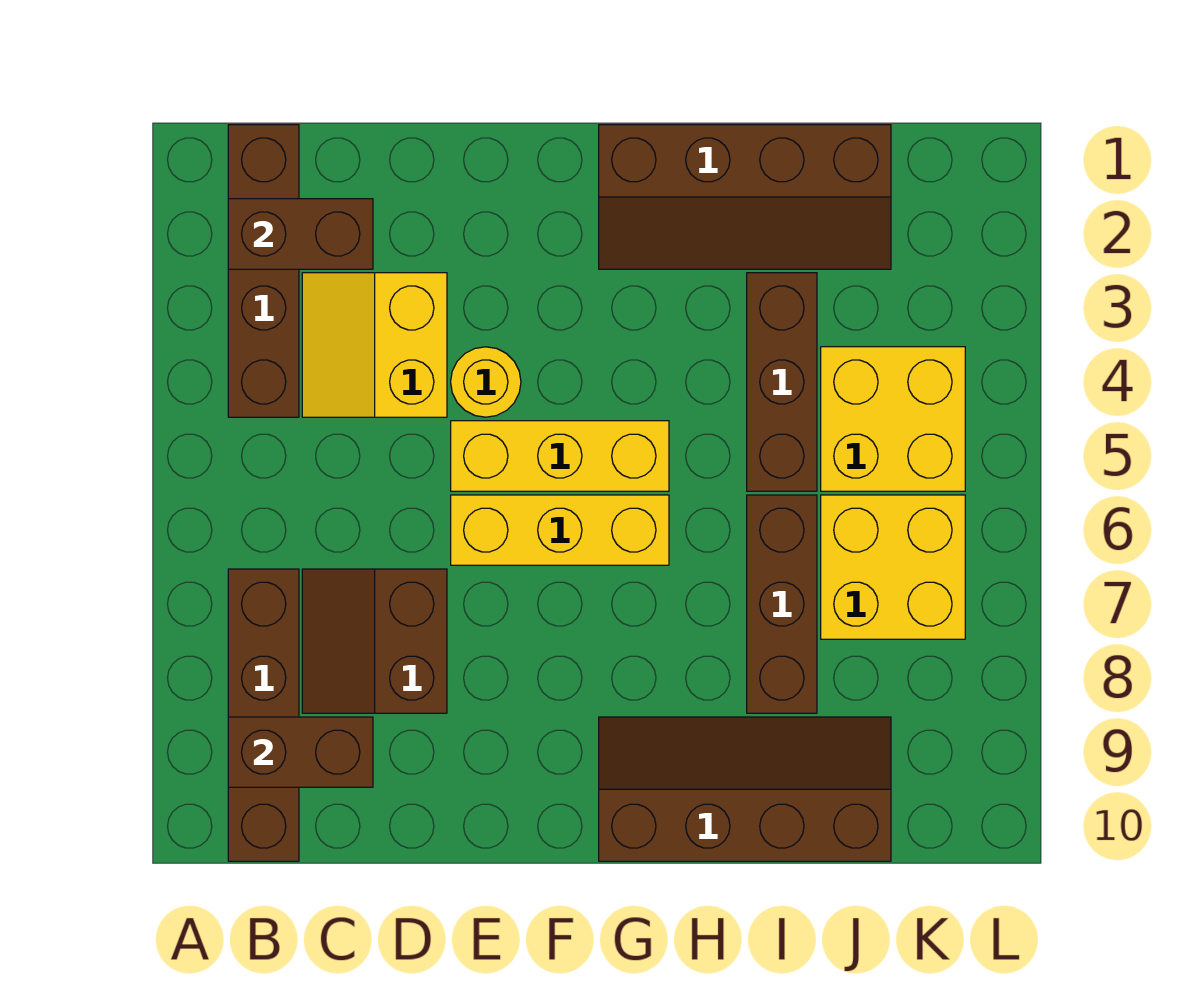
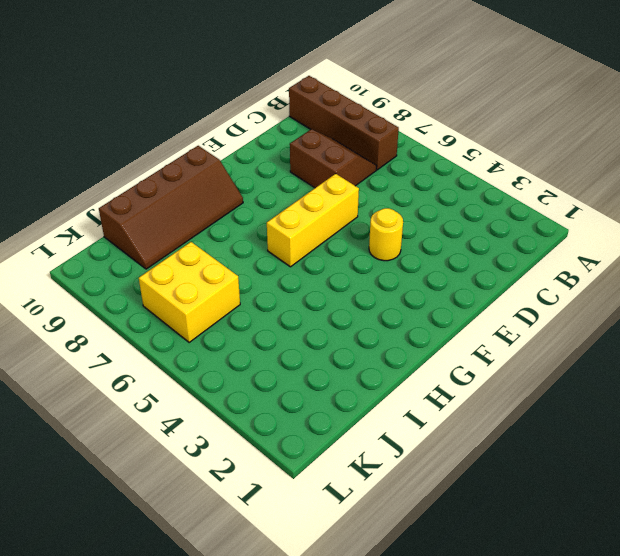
none -> brown 1x4 brick [228,125,299,417]
none -> yellow 2x2 slope [302,273,447,417]
none -> yellow 1x3 brick [451,421,669,491]

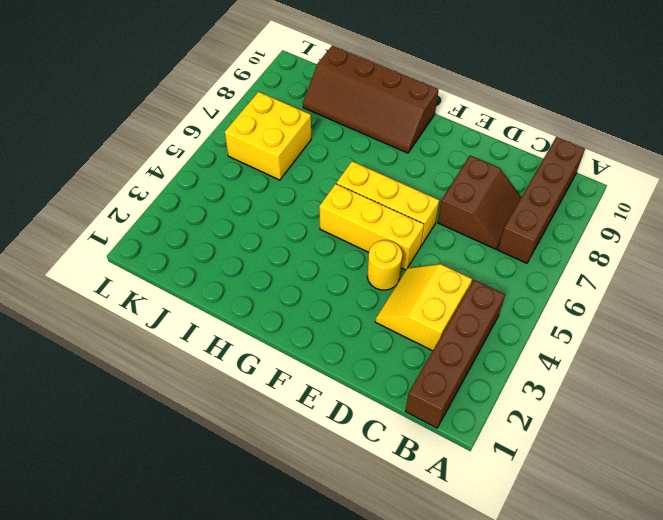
yellow 2x2 slope [375,264,472,351] -> yellow 2x2 slope turned to [302,273,447,417]
none -> brown 2x4 slope [599,125,891,269]
none -> brown 1x3 brick [747,273,817,491]
none -> brown 1x3 brick [747,495,817,713]

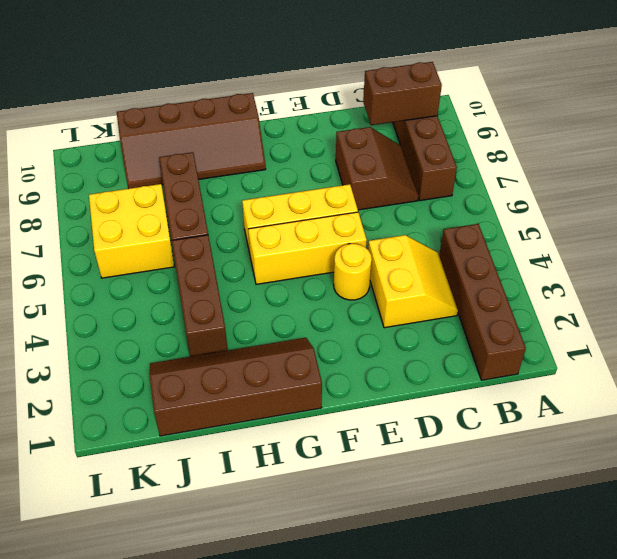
none -> yellow 2x2 brick [821,347,965,491]
none -> brown 1x2 brick [228,199,373,269]

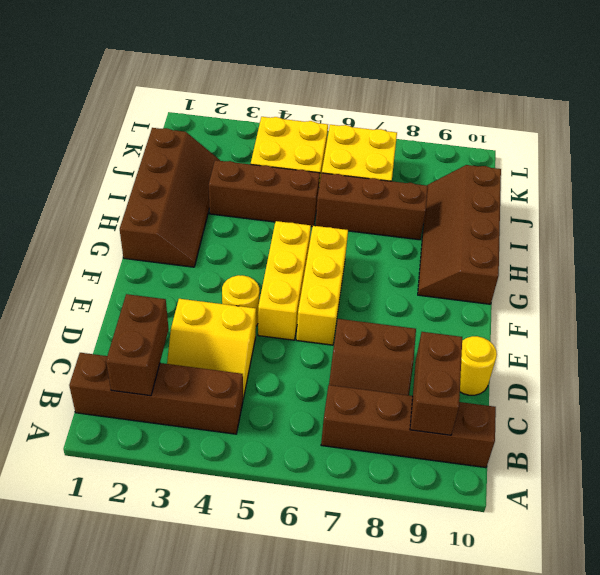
yellow 1x1 round brick [460,336,497,395] -> none

